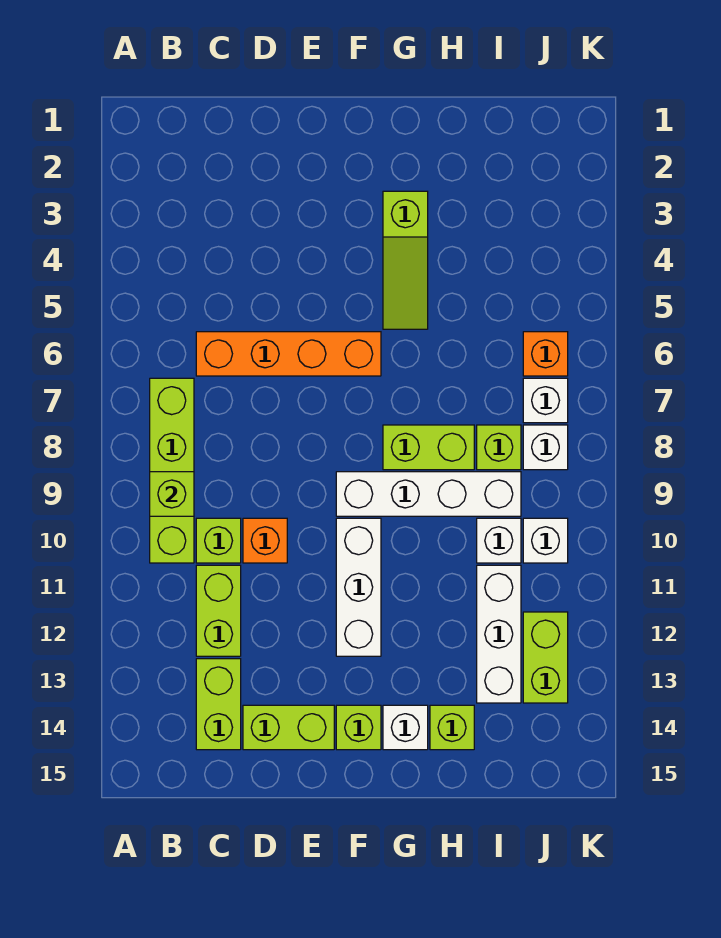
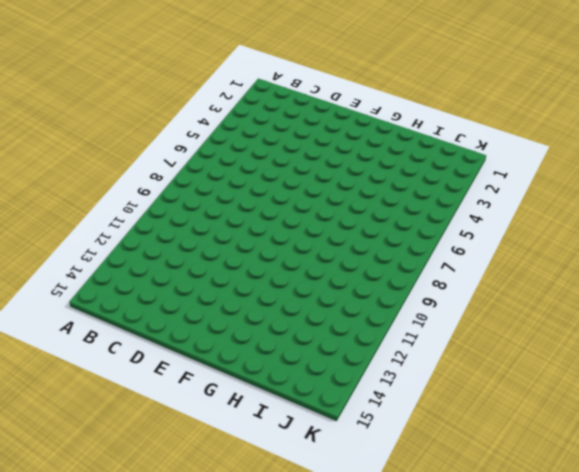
none -> lime 1x4 brick [150,378,194,563]
none -> orange 1x4 brick [196,332,381,376]
none -> lime 1x1 brick [196,518,241,563]

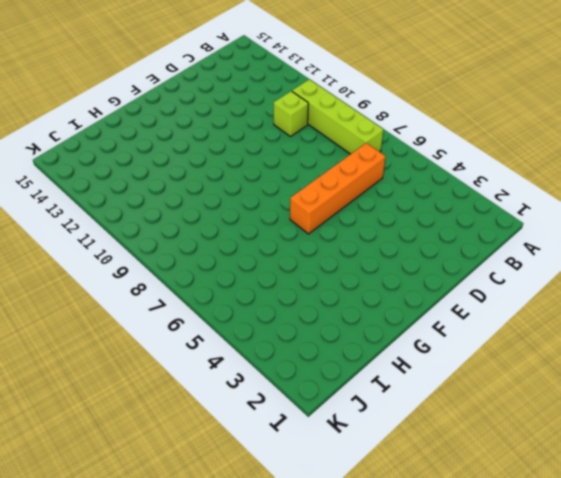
none -> lime 1x2 brick [196,565,241,656]
none -> lime 1x2 brick [196,659,241,750]
none -> orange 1x1 brick [243,518,287,563]

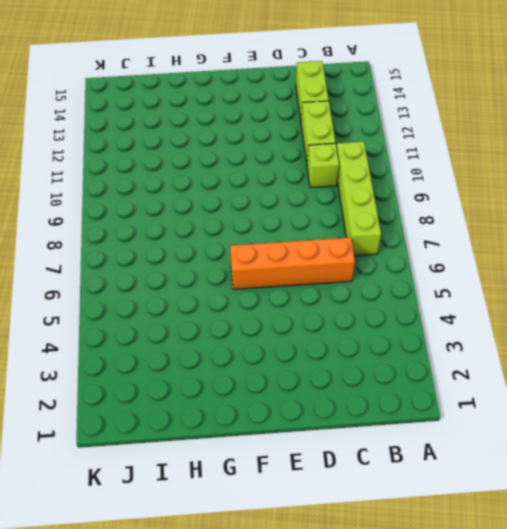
none -> orange 1x1 brick [243,518,287,563]
none -> lime 1x2 brick [243,705,334,750]
none -> white 1x4 brick [336,472,521,516]

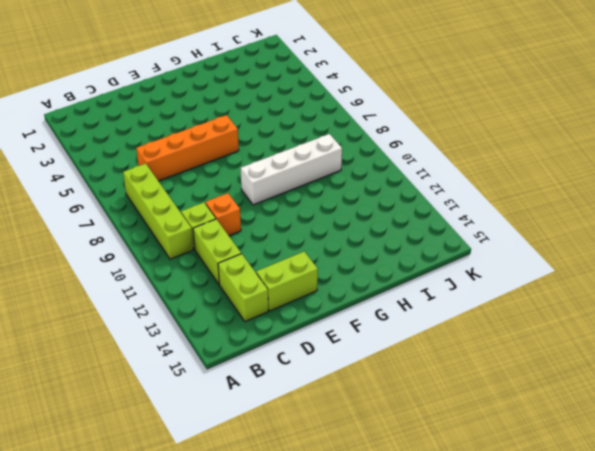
none -> white 1x3 brick [336,518,381,656]
none -> lime 1x1 brick [336,705,381,750]
none -> lime 1x3 slope [383,191,428,329]

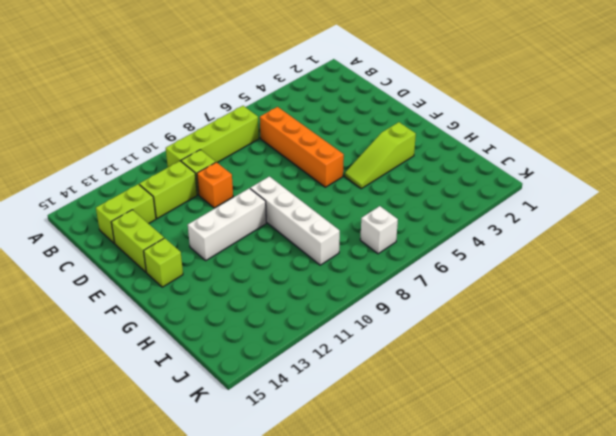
none -> lime 1x2 brick [383,425,474,470]
none -> white 1x1 brick [383,705,428,750]
none -> lime 1x1 brick [430,705,474,750]

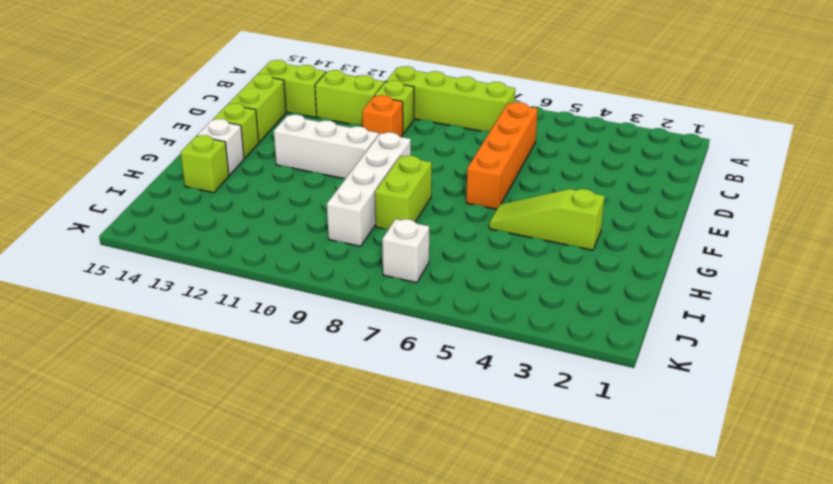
none -> lime 1x1 brick [477,425,521,470]
none -> white 1x1 brick [477,518,521,563]
none -> white 1x3 brick [477,565,521,703]

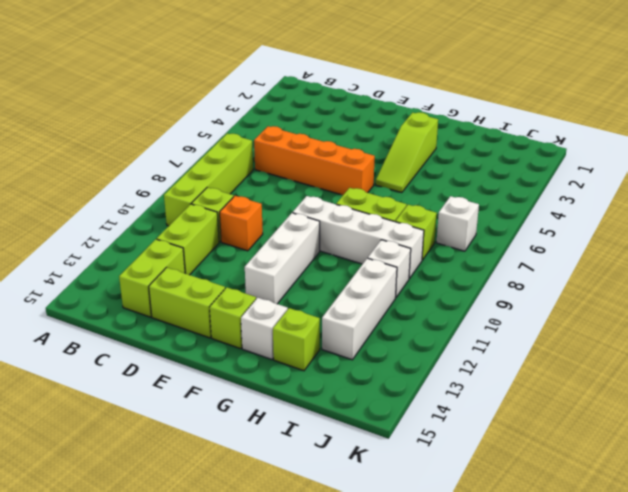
none -> orange 1x1 brick [523,332,568,376]
none -> white 1x1 brick [523,425,568,470]
none -> white 1x1 brick [523,518,568,563]

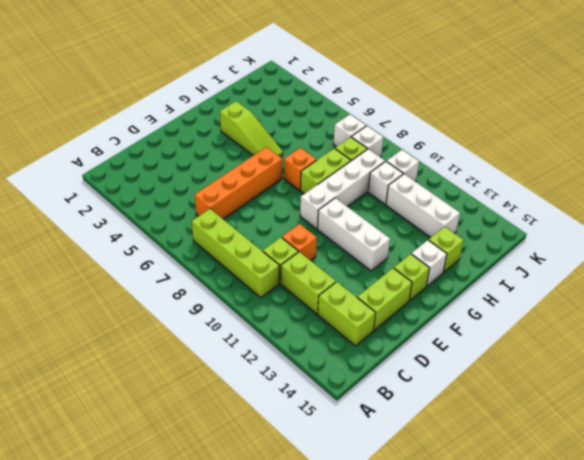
orange 1x1 brick [284,148,317,190] -> orange 1x1 brick moved to [523,332,568,376]
none -> lime 1x2 brick [523,612,568,703]
none -> lime 1x1 brick [150,472,194,516]

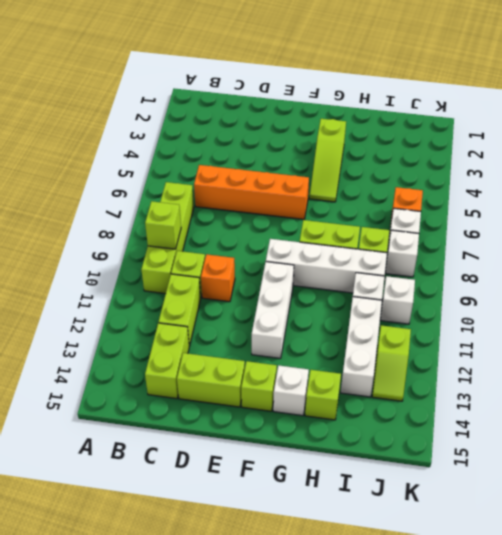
lime 1x2 slope [372,325,411,401] -> lime 1x2 brick [523,612,568,703]

